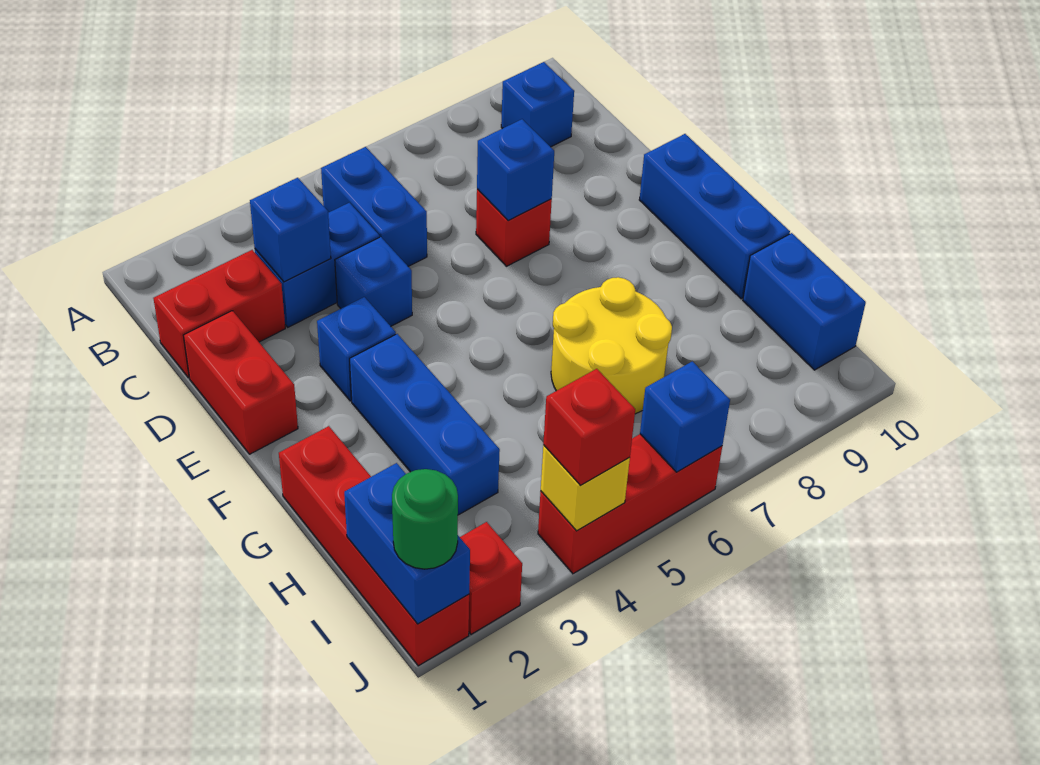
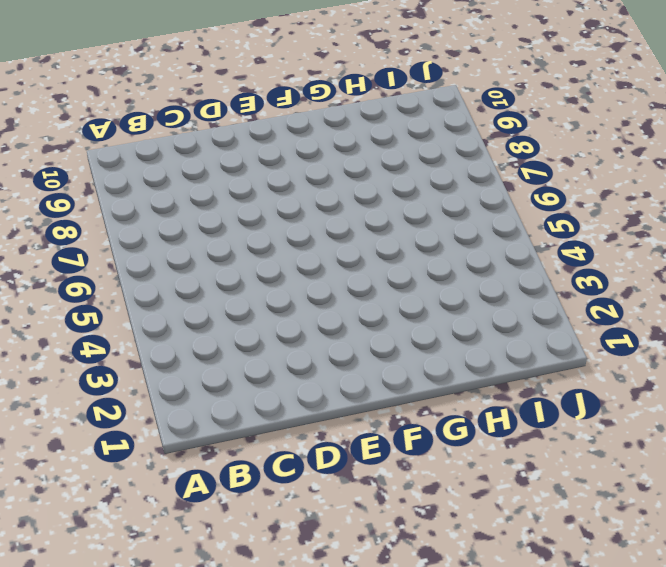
none -> blue 1x2 brick [321,147,427,266]
none -> blue 1x1 brick [501,62,574,147]
none -> red 1x2 brick [153,250,285,378]

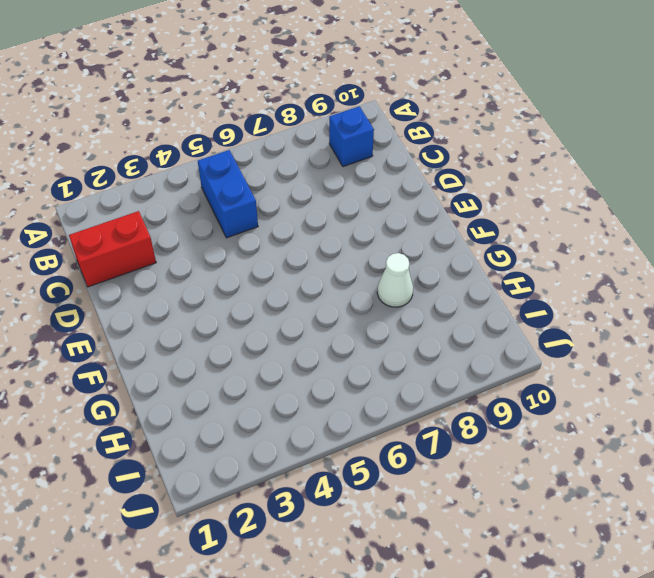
white 1x1 cone [377,253,413,307] -> none
none -> blue 1x2 brick [255,203,379,327]
none -> red 1x2 brick [183,311,298,454]
none -> blue 1x1 brick [335,237,412,326]

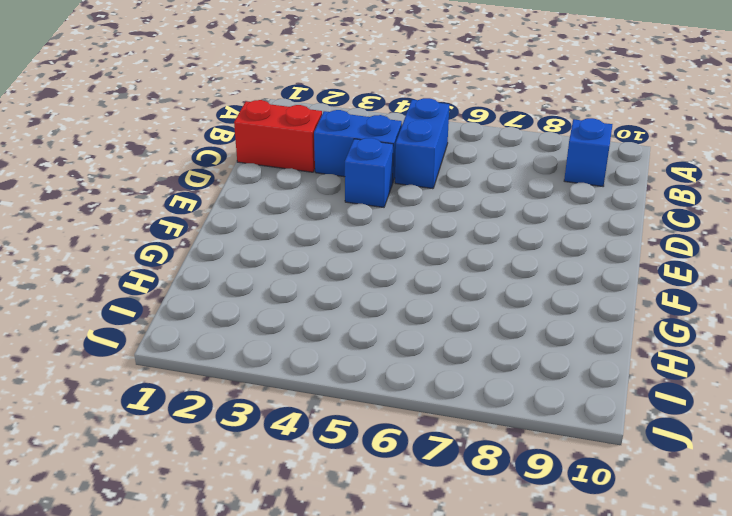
none -> red 1x2 brick [183,311,298,454]
none -> red 1x1 brick [476,189,552,266]
none -> blue 1x1 brick [317,297,396,401]

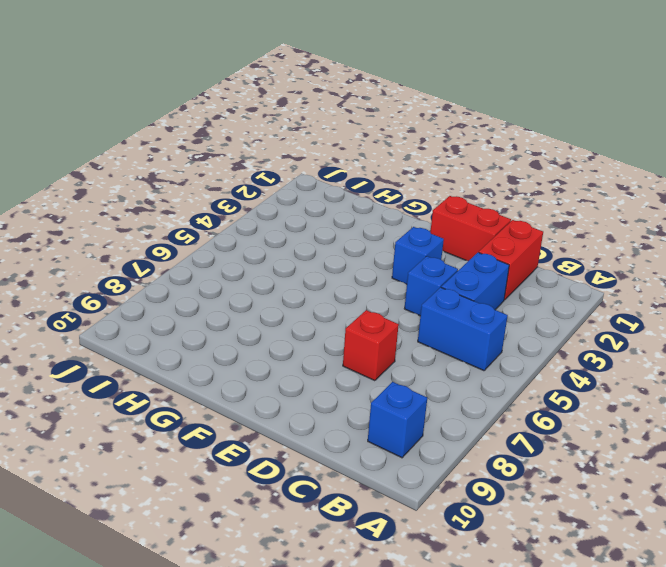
none -> blue 1x3 brick [639,134,790,299]
none -> blue 1x3 brick [350,334,500,515]
none -> red 1x4 brick [279,426,469,666]

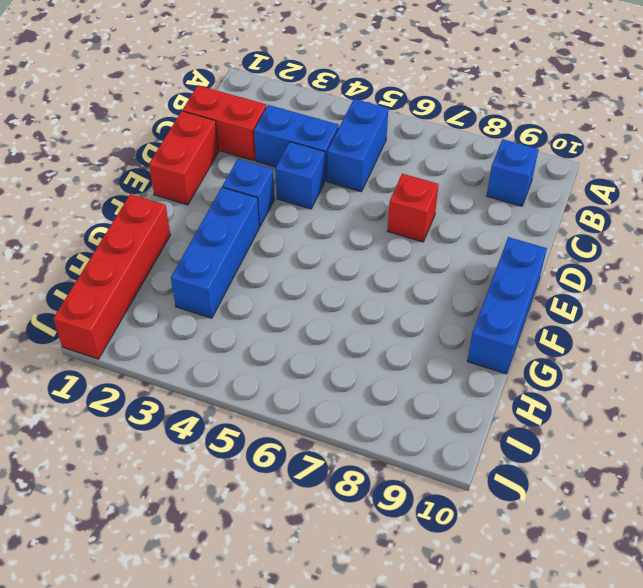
none -> yellow 2x2 round brick [551,277,672,414]
none -> blue 1x2 brick [743,233,866,370]
none -> red 1x1 brick [460,522,522,634]

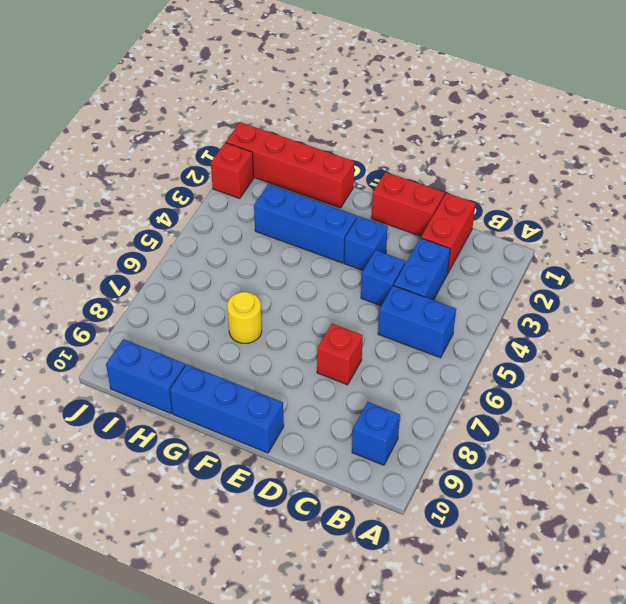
yellow 1x1 round brick [227,292,262,343] -> yellow 2x2 round brick [551,277,672,414]
none -> red 1x3 brick [538,434,722,574]
none -> blue 1x1 brick [250,178,331,282]
none -> blue 1x1 brick [477,119,554,220]

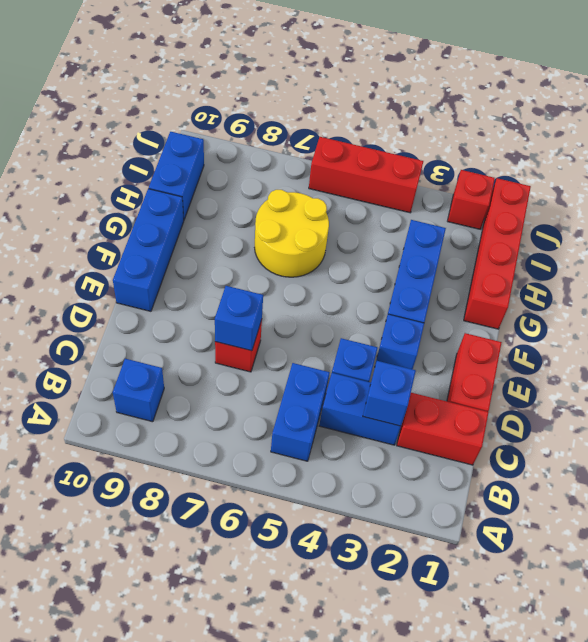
none -> blue 1x2 brick [344,463,470,624]
none -> yellow 1x1 brick [541,445,630,531]
none -> blue 1x1 brick [640,361,730,472]

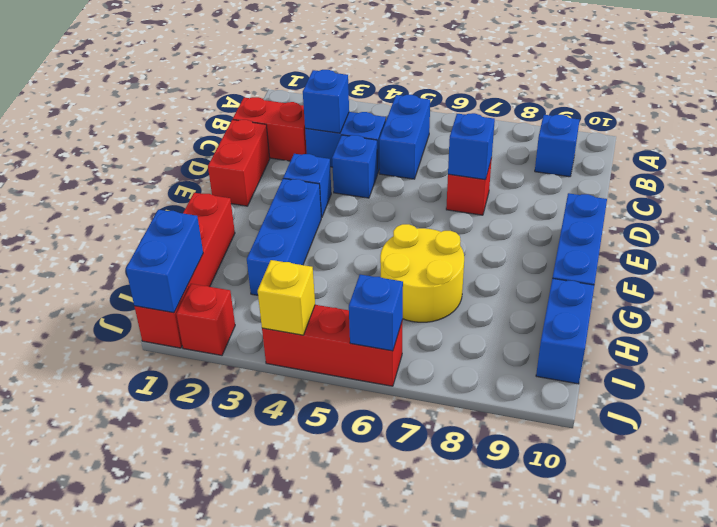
none -> green 1x1 round brick [392,469,458,569]
none -> red 1x1 brick [543,369,635,485]

